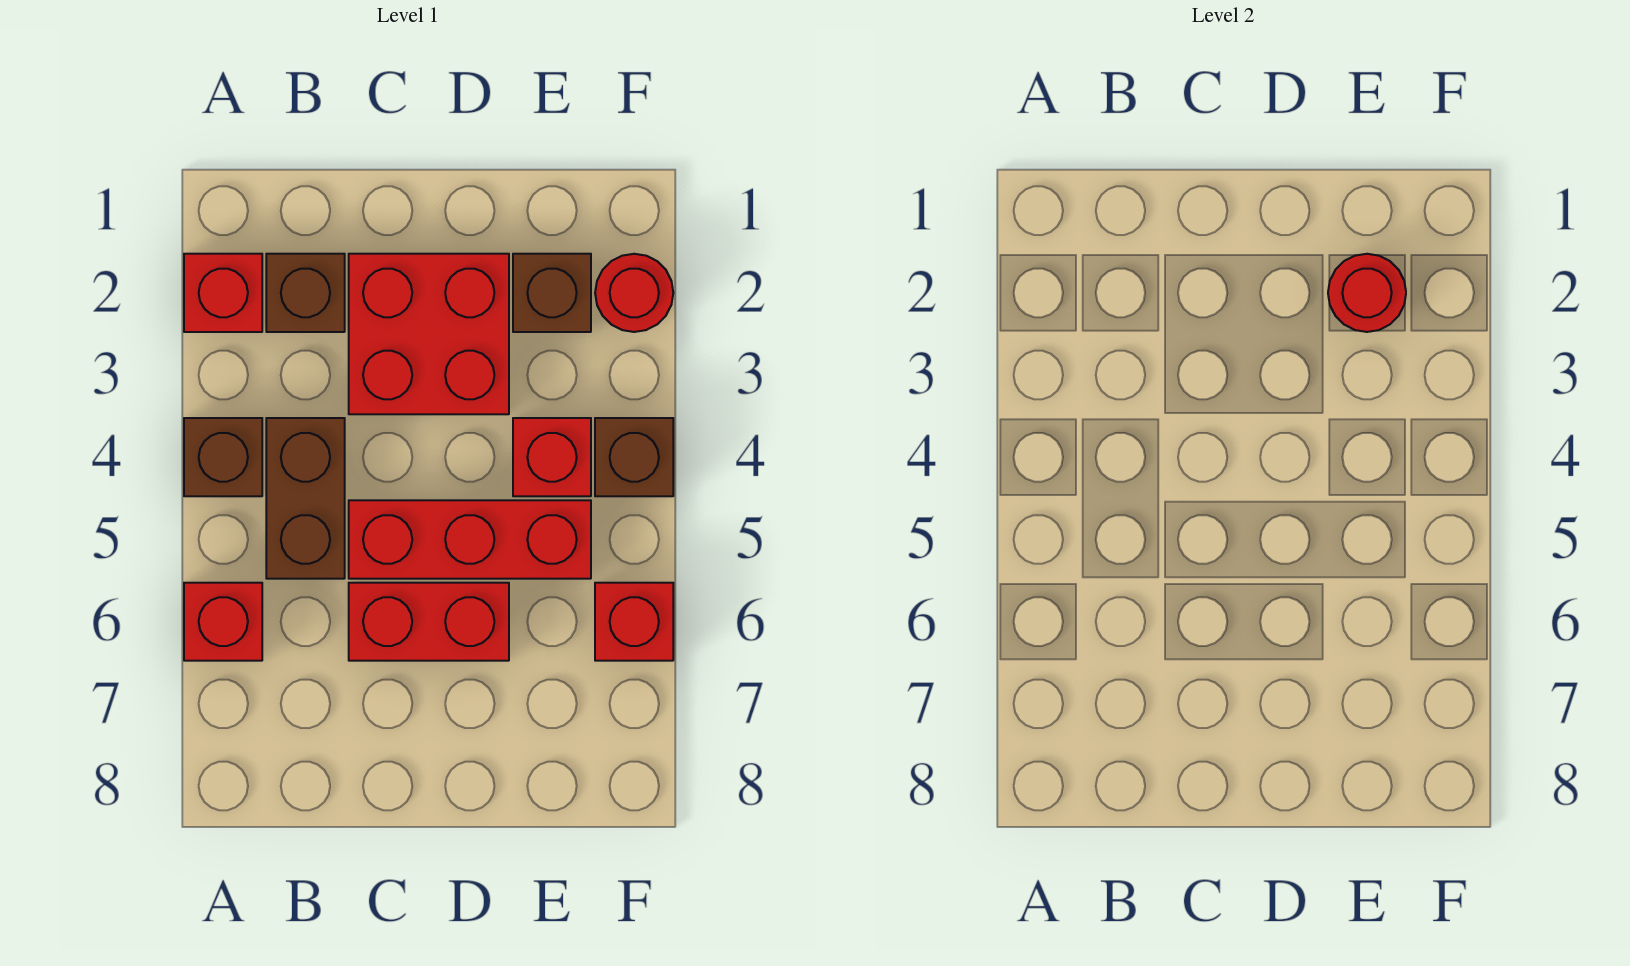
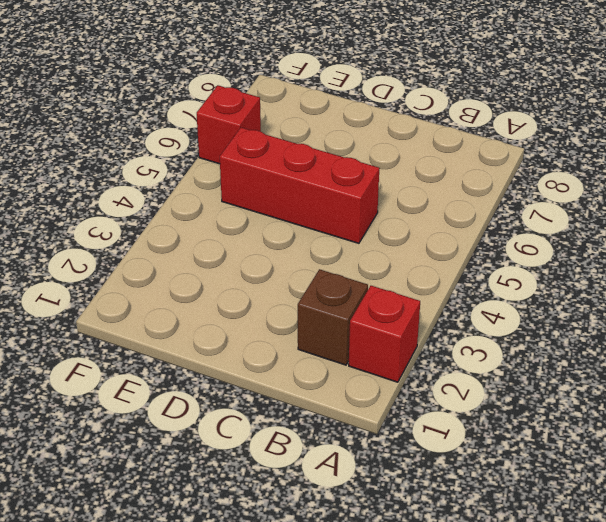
none -> brown 1x1 brick [184,418,262,496]
none -> red 1x1 brick [184,583,262,661]
none -> brown 1x2 brick [266,418,345,579]

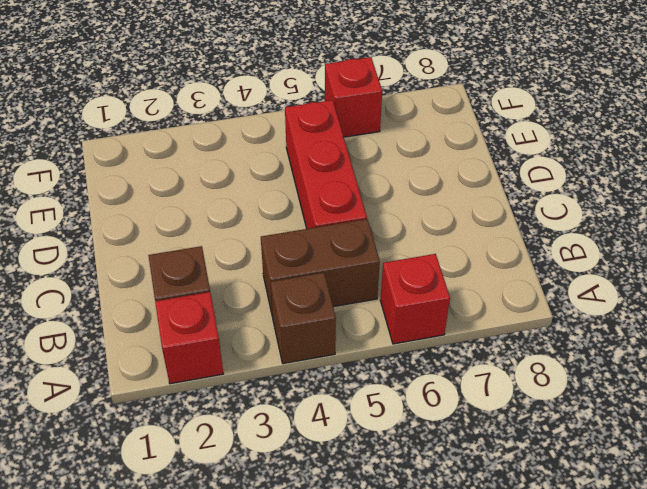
none -> red 2x2 brick [349,254,509,414]
none -> red 1x2 brick [349,583,509,661]
none -> brown 1x1 brick [513,254,591,332]

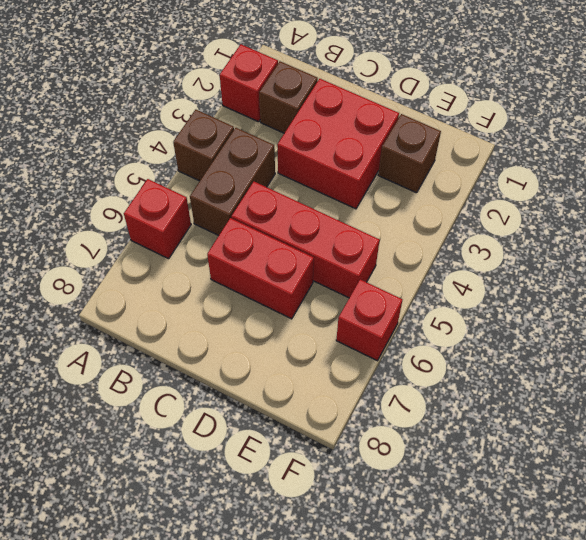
none -> red 1x1 brick [513,418,591,496]
none -> red 1x1 round brick [595,254,673,332]
none -> brown 1x1 brick [595,418,673,496]

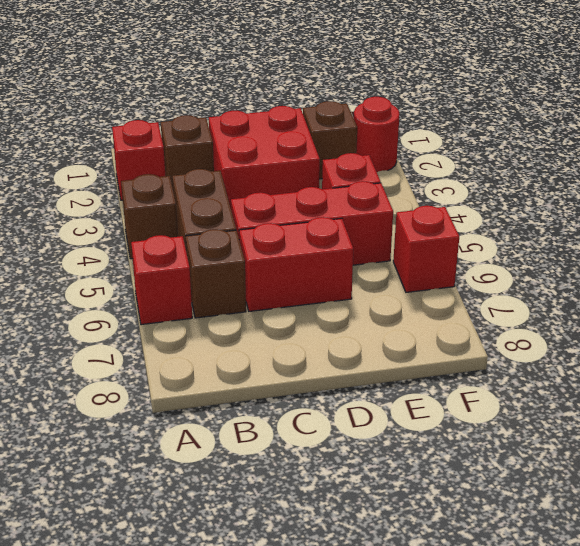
brown 1x1 brick [185,229,246,318] -> brown 1x1 brick moved to [595,418,673,496]
none -> red 1x1 round brick [1328,254,1406,332]

